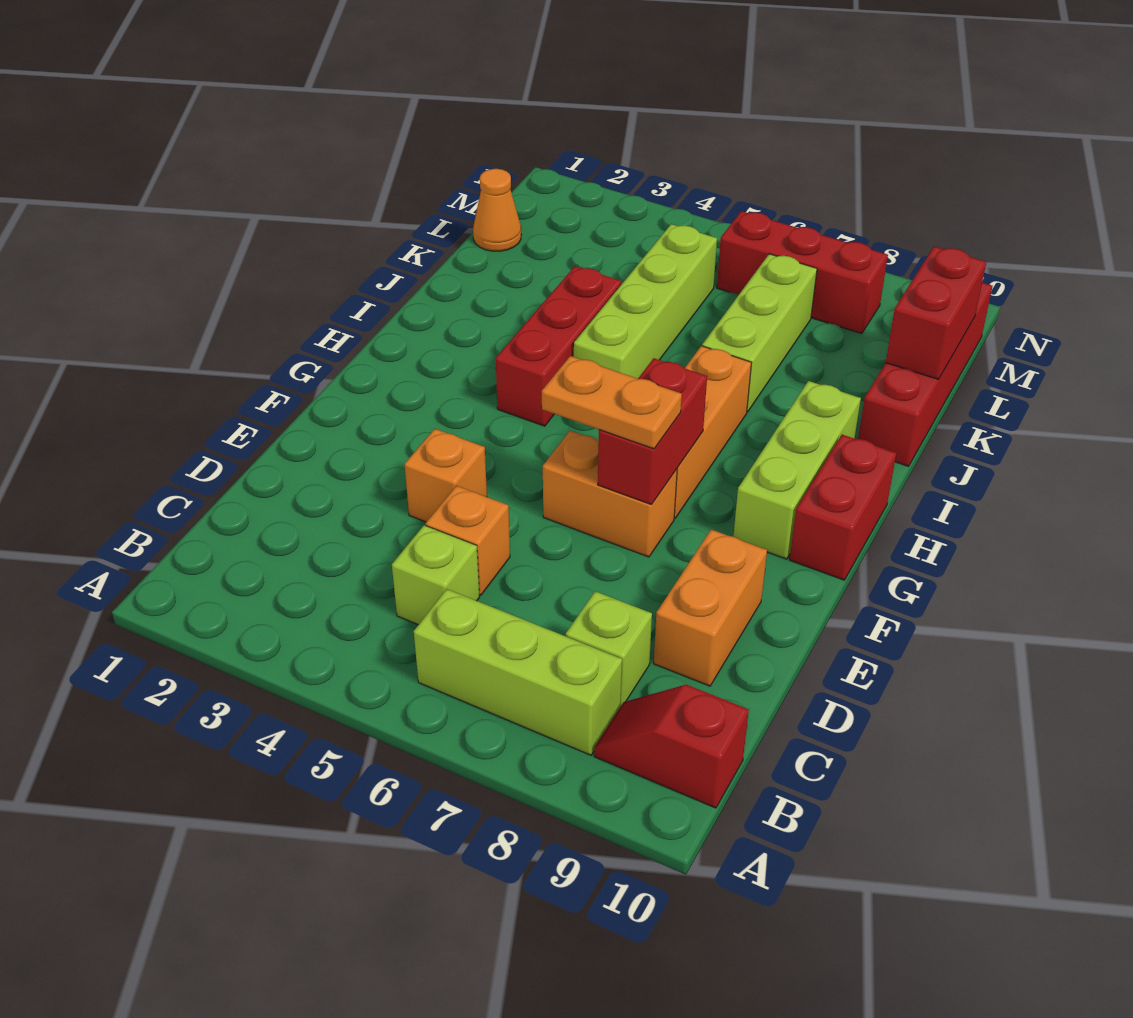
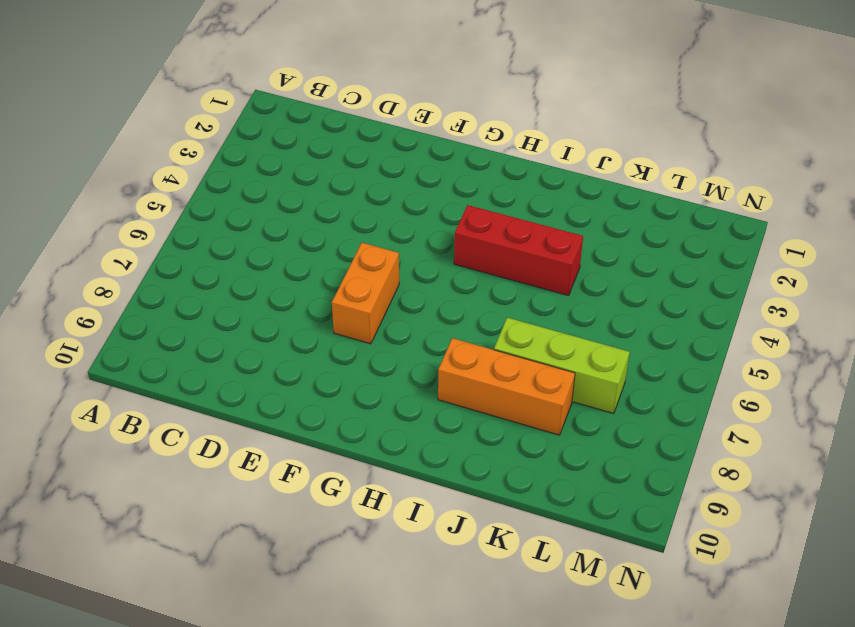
orange 1x3 brick [438,338,575,435] -> orange 1x3 brick moved to [674,346,752,518]
none -> lime 1x3 brick [414,589,622,755]
none -> red 1x2 slope [594,685,749,808]
none -> lime 1x1 brick [392,525,480,625]

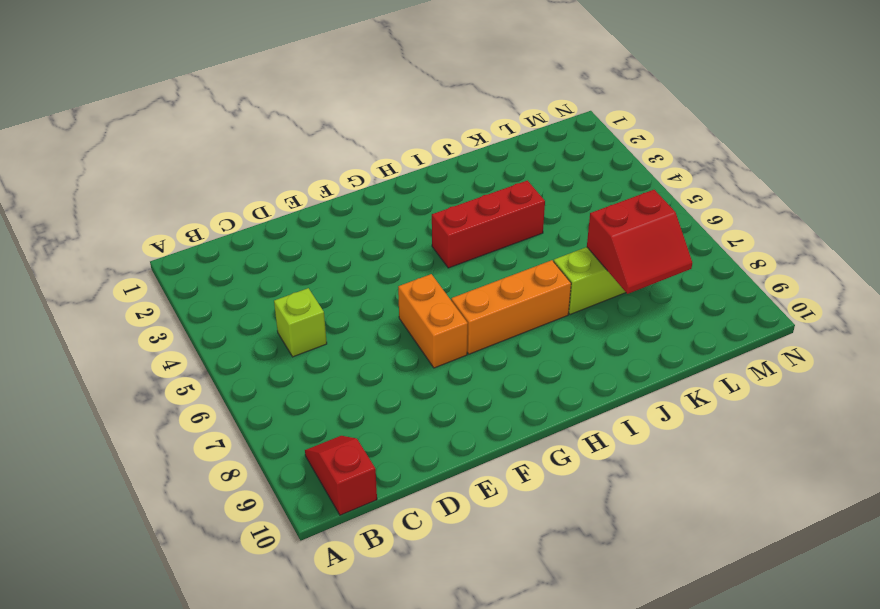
red 2x2 slope [587,190,692,294] -> none
none -> lime 1x3 brick [414,589,622,755]
none -> lime 1x1 brick [566,591,652,707]
none -> orange 1x1 brick [426,486,510,595]

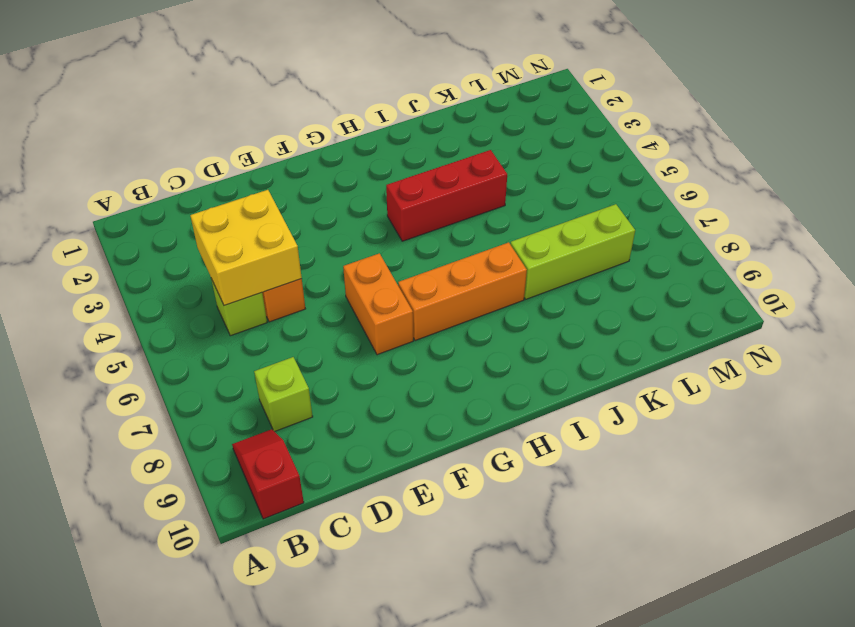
yellow 2x2 brick [190,190,302,306] -> none
none -> lime 1x3 brick [414,589,622,755]
none -> orange 1x2 brick [654,530,767,686]
none -> orange 1x1 brick [404,429,487,522]

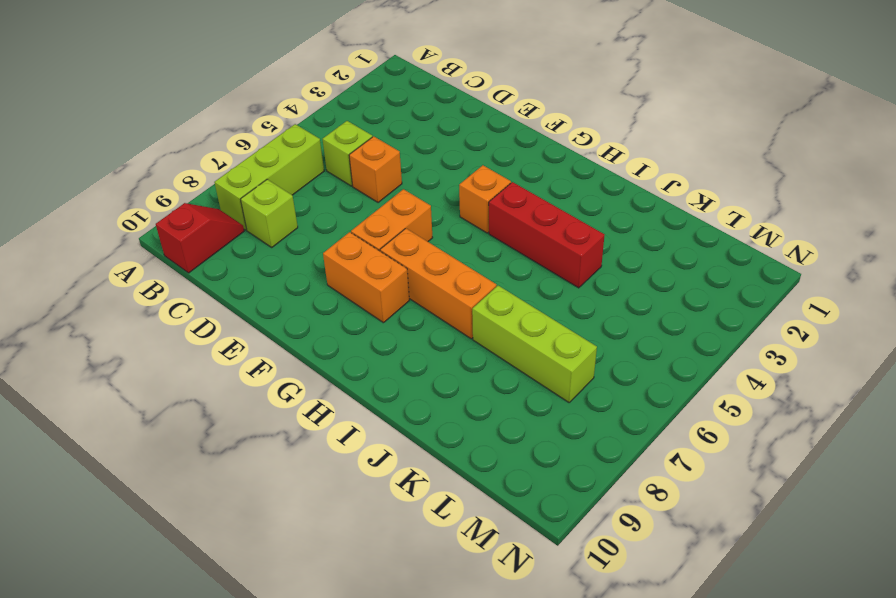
orange 1x2 brick [323,232,409,323] -> orange 1x2 brick moved to [654,530,767,686]
orange 1x1 brick [459,165,511,233] -> orange 1x1 brick moved to [404,429,487,522]
none -> lime 1x3 brick [733,381,861,559]
none -> red 1x2 brick [790,435,896,580]
none -> lime 1x4 brick [574,224,717,379]

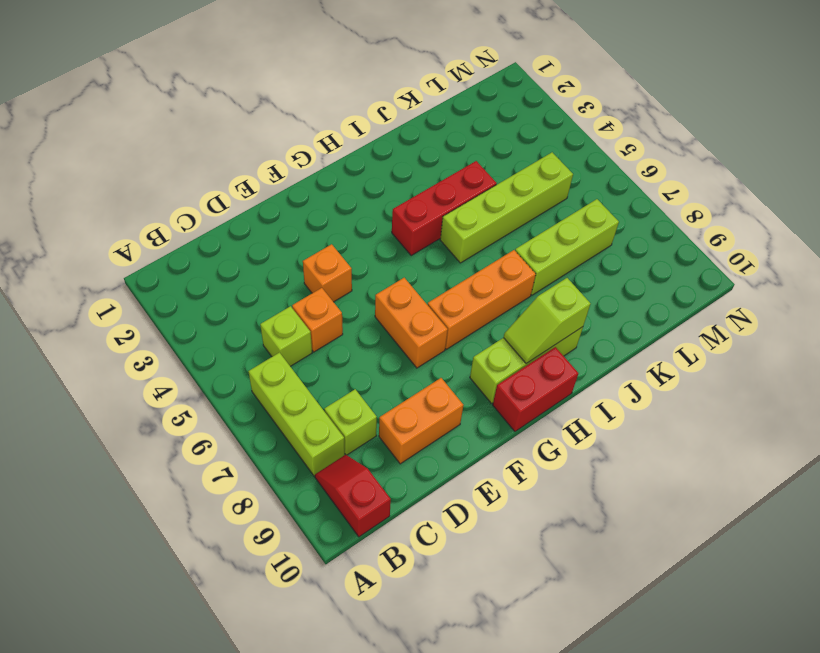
lime 1x2 slope [504,278,591,363] -> none
none -> red 1x4 brick [858,283,992,466]
none -> orange 1x1 cone [473,169,521,251]
none -> red 1x3 brick [717,211,888,334]

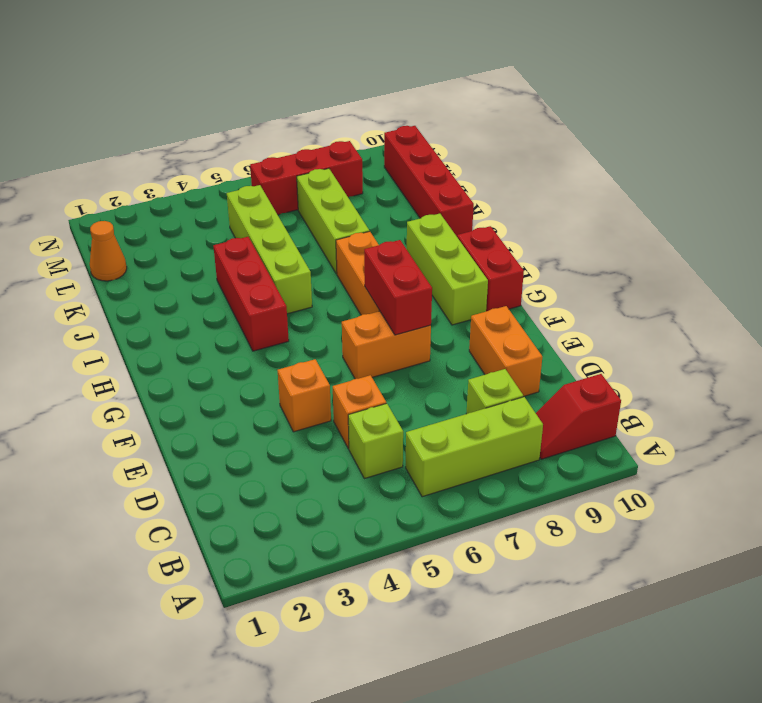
none -> red 1x2 brick [886,246,986,379]
none -> orange 1x2 plate [542,356,682,449]

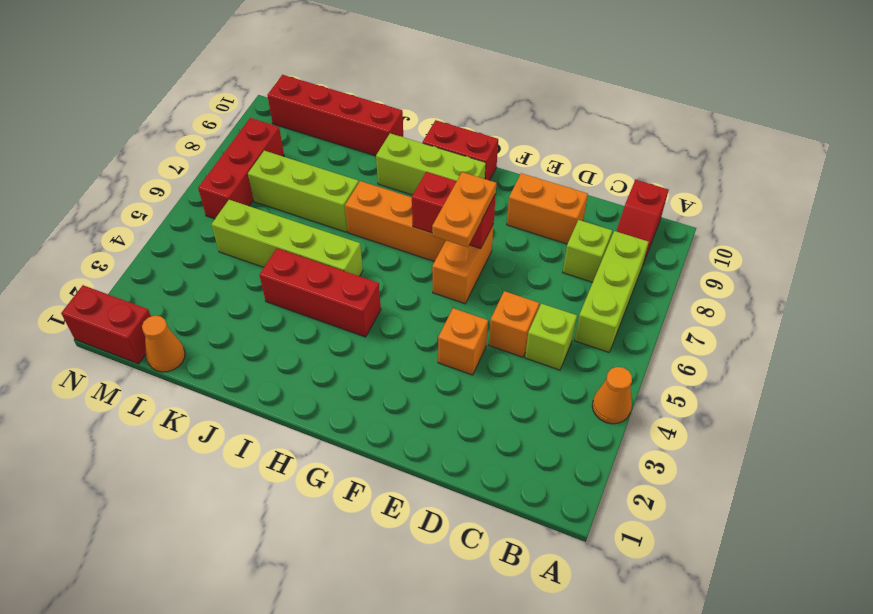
orange 1x1 cone [592,367,632,424] -> none
red 1x2 brick [61,285,151,364] -> red 1x2 brick moved to [886,246,986,379]

